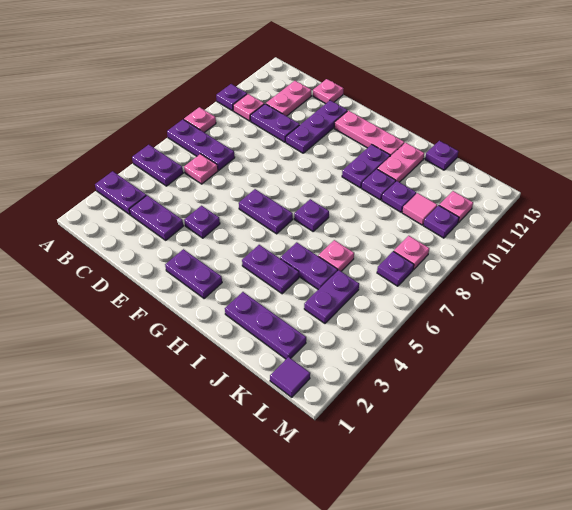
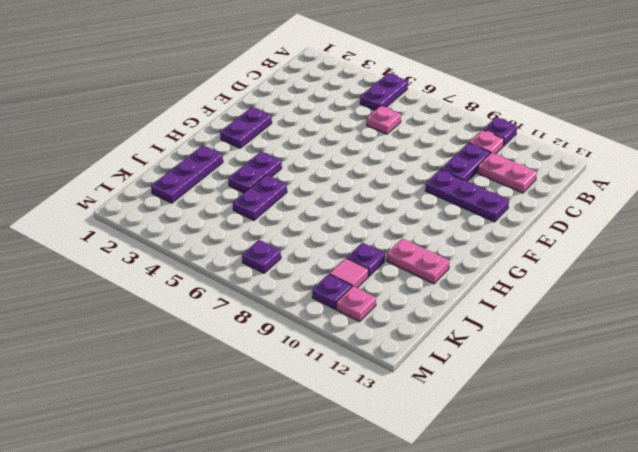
none -> purple 1x2 plate [95,171,146,215]
none -> purple 1x3 plate [167,119,235,170]
none -> pink 1x1 plate [184,107,216,132]
none -> purple 1x2 plate [129,195,183,240]

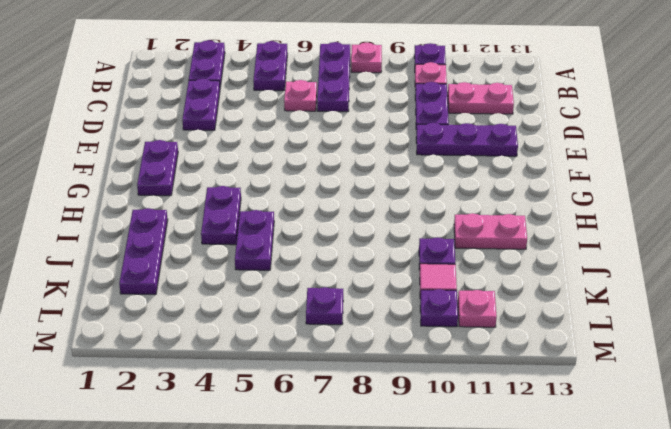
none -> pink 1x1 plate [313,79,344,104]
none -> purple 1x1 plate [184,206,220,238]
none -> purple 1x2 plate [239,189,293,234]
none -> pink 1x3 plate [334,111,405,156]

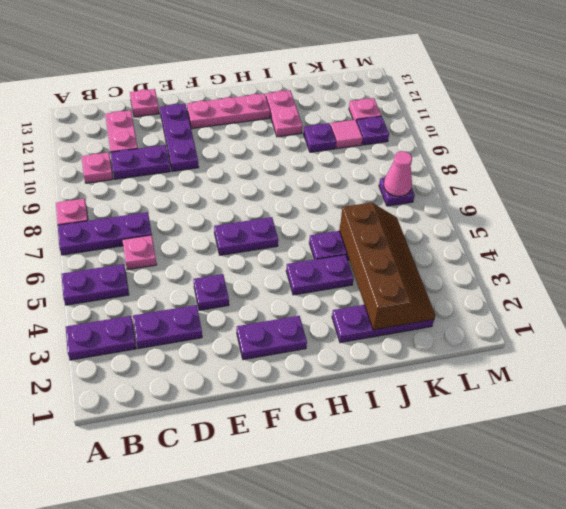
brown 2x4 slope [339,203,435,330] -> none
pink 1x1 cone [384,151,412,197] -> none
none -> purple 1x1 plate [216,84,247,111]
none -> purple 1x1 plate [294,199,329,231]
none -> purple 1x2 plate [342,144,390,188]
none -> purple 1x1 plate [362,169,396,200]

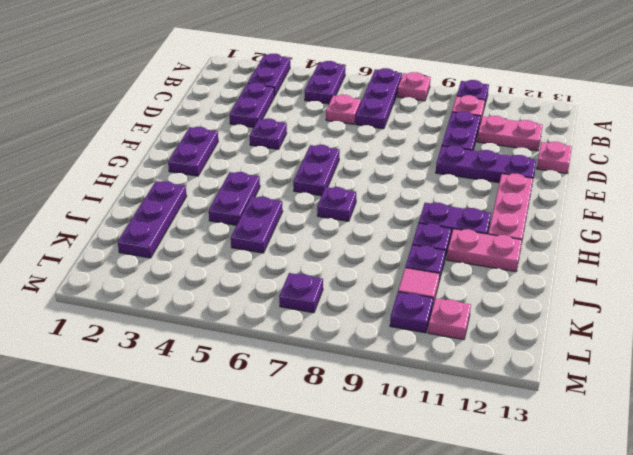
none -> pink 1x1 plate [318,240,354,271]
none -> purple 1x1 plate [425,141,458,170]
none -> purple 1x2 plate [304,270,359,323]
none -> purple 1x1 tile [270,357,310,397]

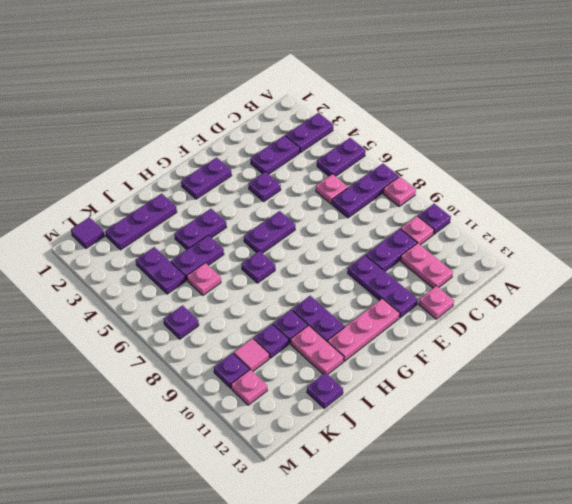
none -> pink 1x1 plate [394,236,429,270]

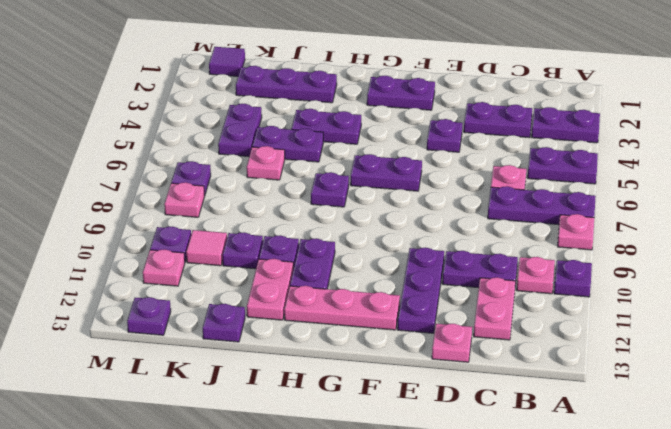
purple 1x1 plate [127,297,171,335] -> none

